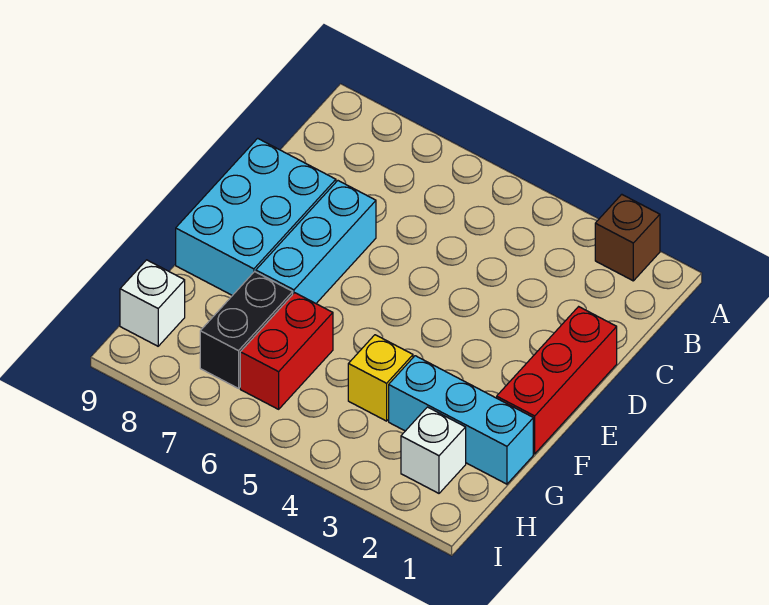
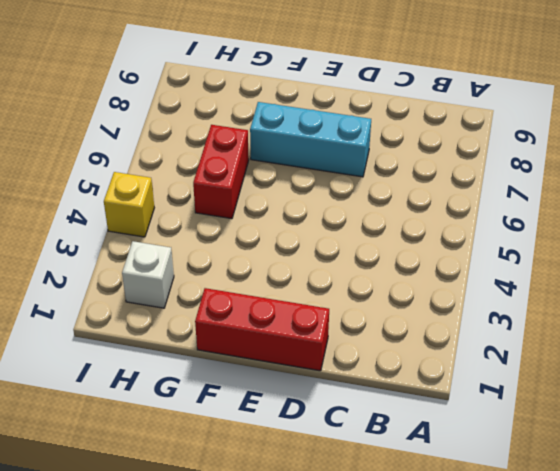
red 1x2 brick [193,125,249,219] -> red 1x2 brick turned to [240,293,333,409]
yellow 1x1 brick [104,172,154,237] -> yellow 1x1 brick moved to [348,335,413,421]
none -> brown 1x1 brick [595,194,660,281]
none -> cyan 2x3 brick [176,138,336,296]

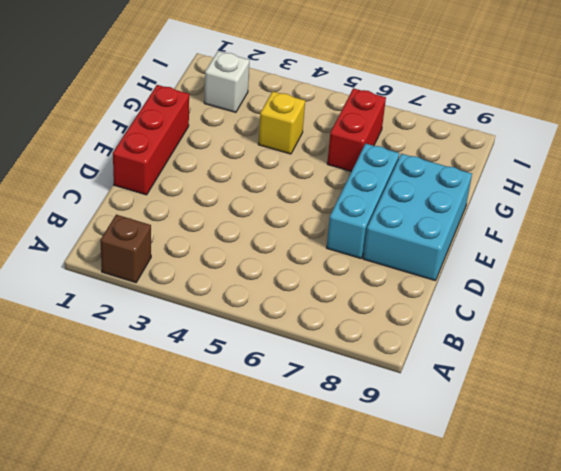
none -> cyan 1x3 brick [389,356,533,484]
none -> black 1x2 brick [200,272,293,388]

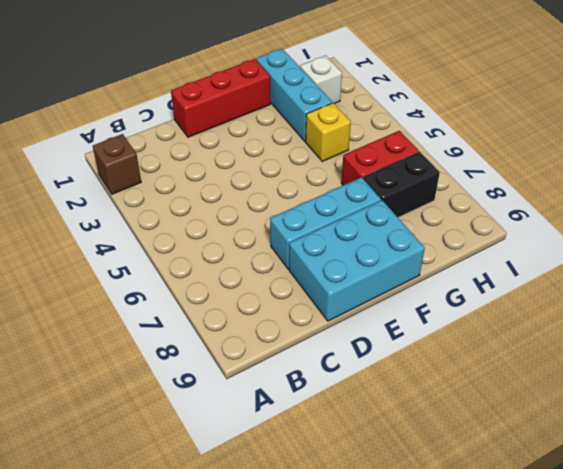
none -> white 1x1 brick [120,260,185,346]

